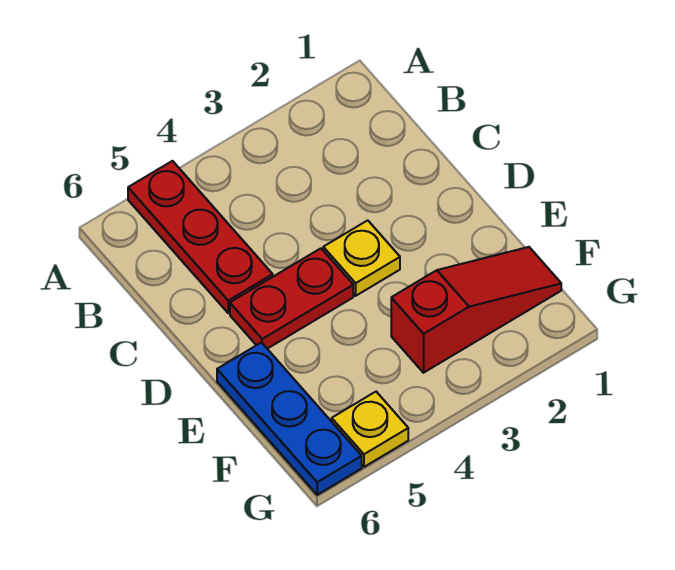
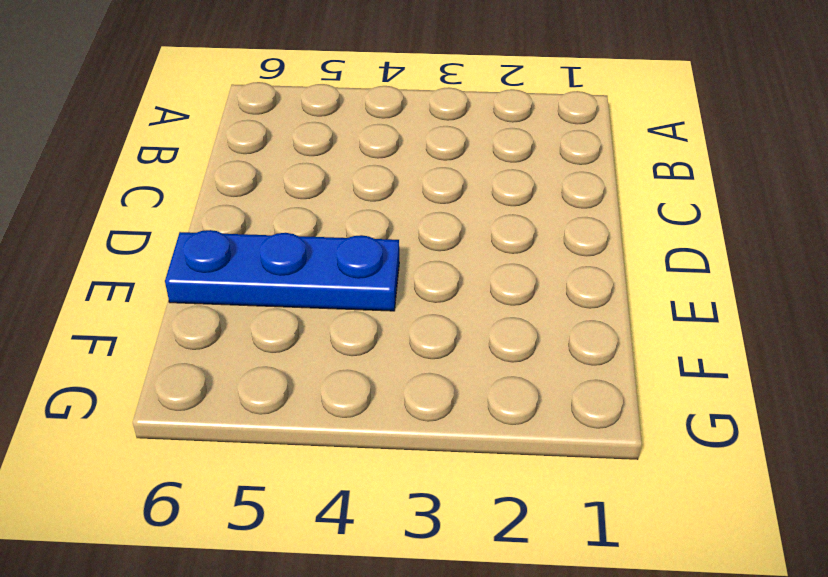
blue 1x3 plate [165,230,399,311] -> blue 1x3 plate turned to [217,343,362,495]
none -> red 1x3 plate [128,161,273,313]
none -> yellow 1x1 plate [323,220,400,296]

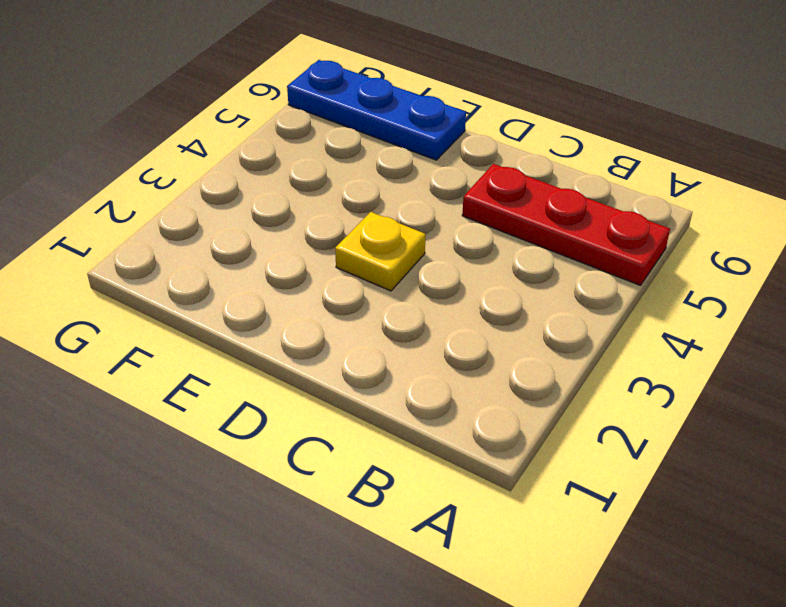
none -> red 1x2 plate [230,248,353,349]
none -> red 1x3 slope [391,247,561,373]

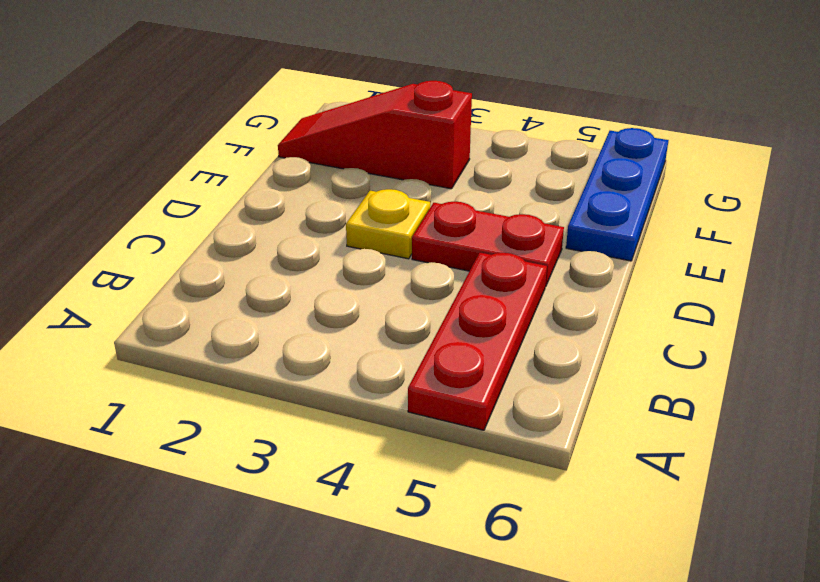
none -> yellow 1x1 plate [332,392,408,467]

